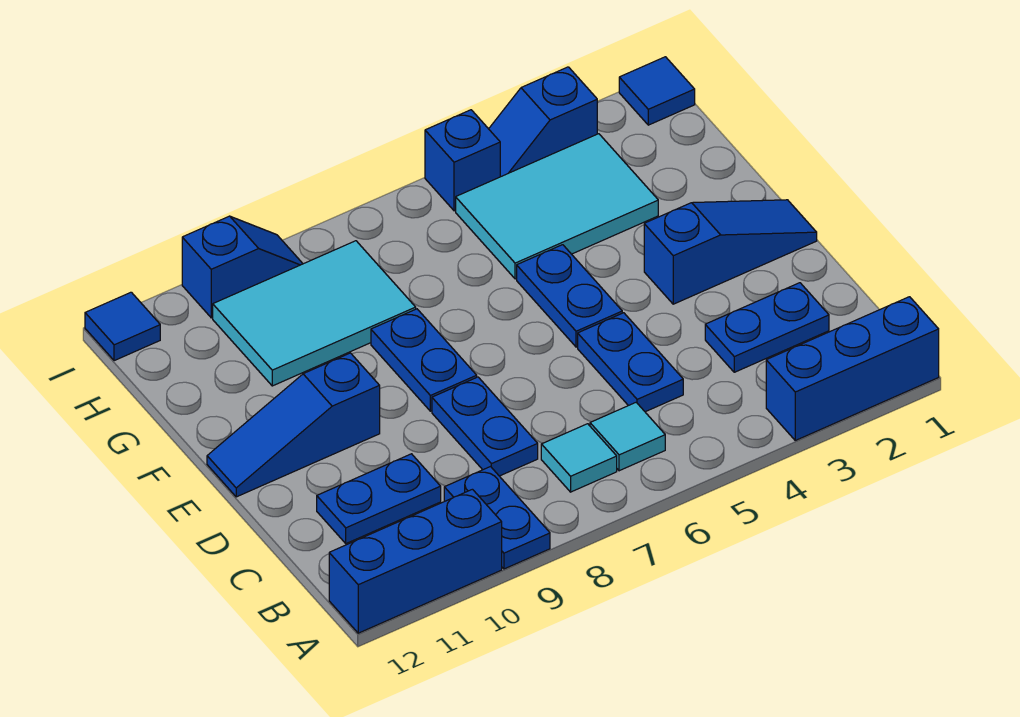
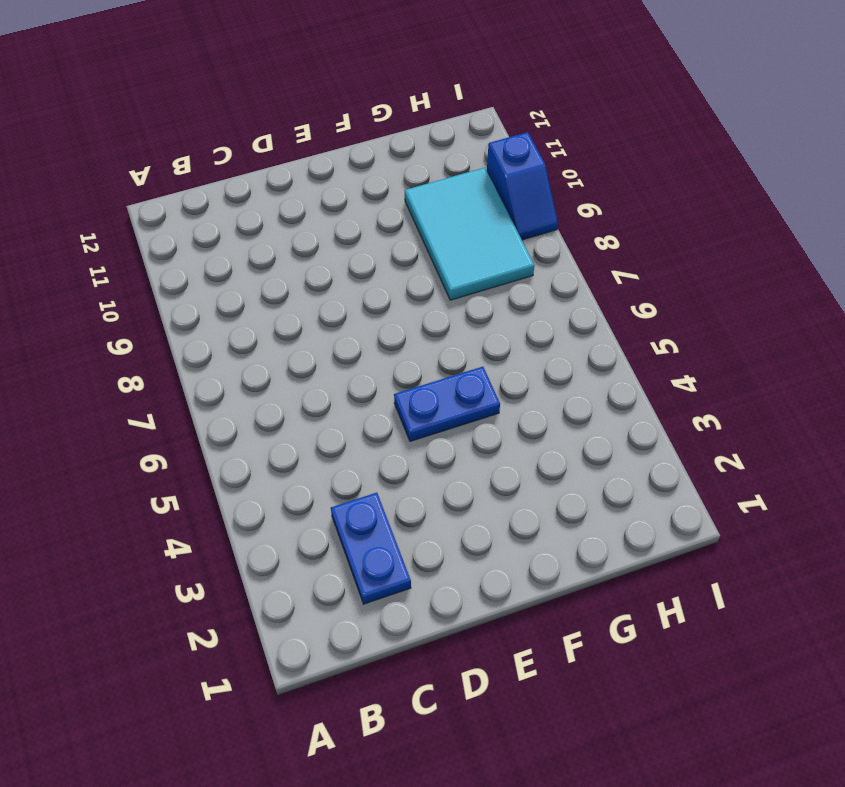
none -> blue 1x3 brick [766,297,939,440]
none -> blue 1x2 plate [444,467,550,569]
none -> blue 1x3 brick [329,489,502,633]

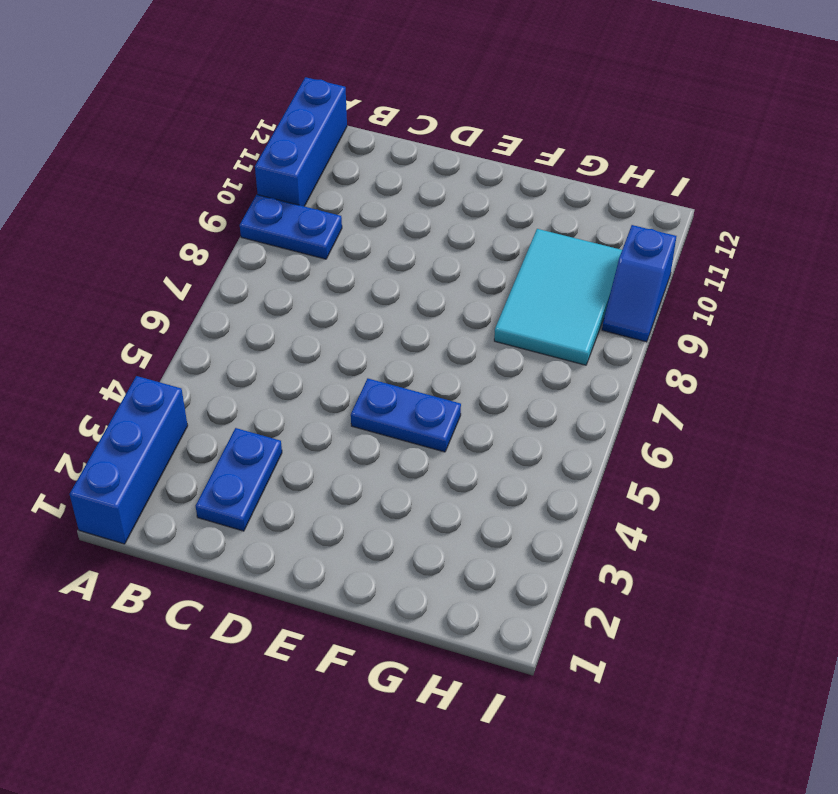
none -> cyan 1x1 tile [590,402,665,471]
none -> cyan 1x1 tile [541,424,617,492]
none -> blue 1x2 plate [578,313,683,412]

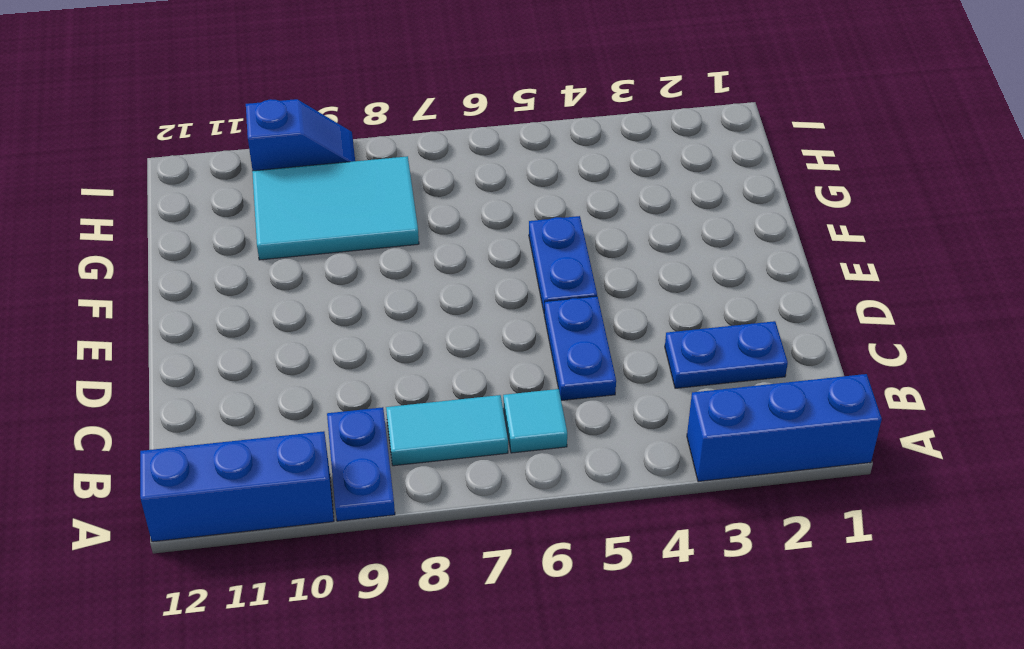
cyan 1x2 tile [386,395,508,466] -> cyan 1x1 tile [541,424,617,492]
none -> blue 1x2 plate [432,377,538,476]
none -> blue 1x2 plate [317,454,441,544]
none -> blue 1x3 slope [644,200,817,304]

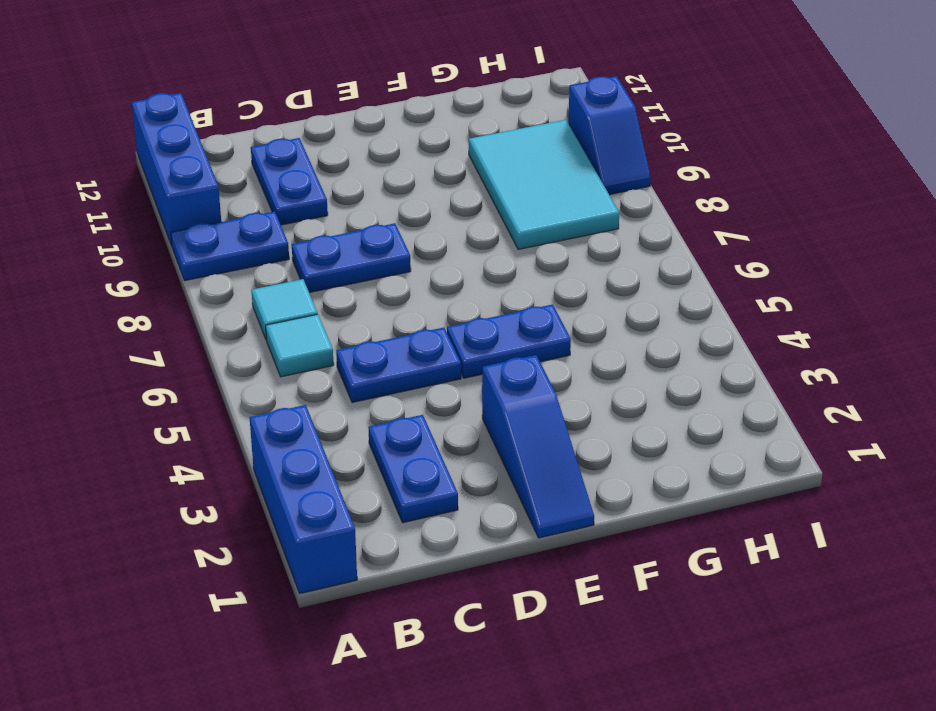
none -> blue 1x2 plate [371,309,477,411]
none -> blue 1x3 slope [207,353,380,497]
none -> cyan 2x3 tile [456,134,658,279]

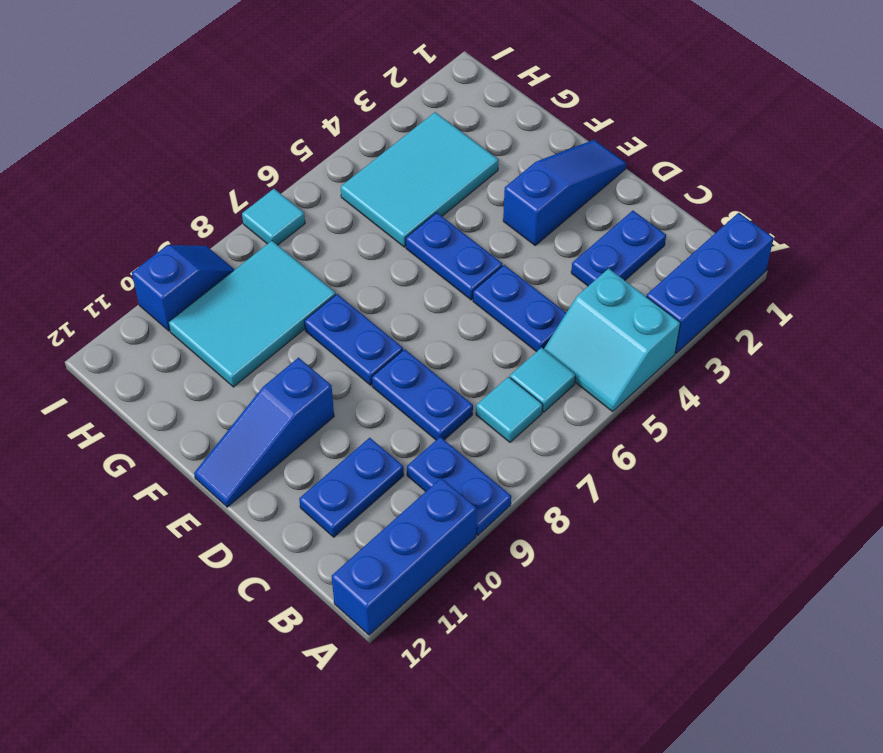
cyan 2x2 slope [544,268,680,412] -> none
cyan 1x1 tile [242,189,305,245] -> none
none -> blue 1x1 tile [619,57,695,125]
none -> blue 1x2 slope [489,67,597,177]
none -> blue 1x1 brick [425,110,500,211]

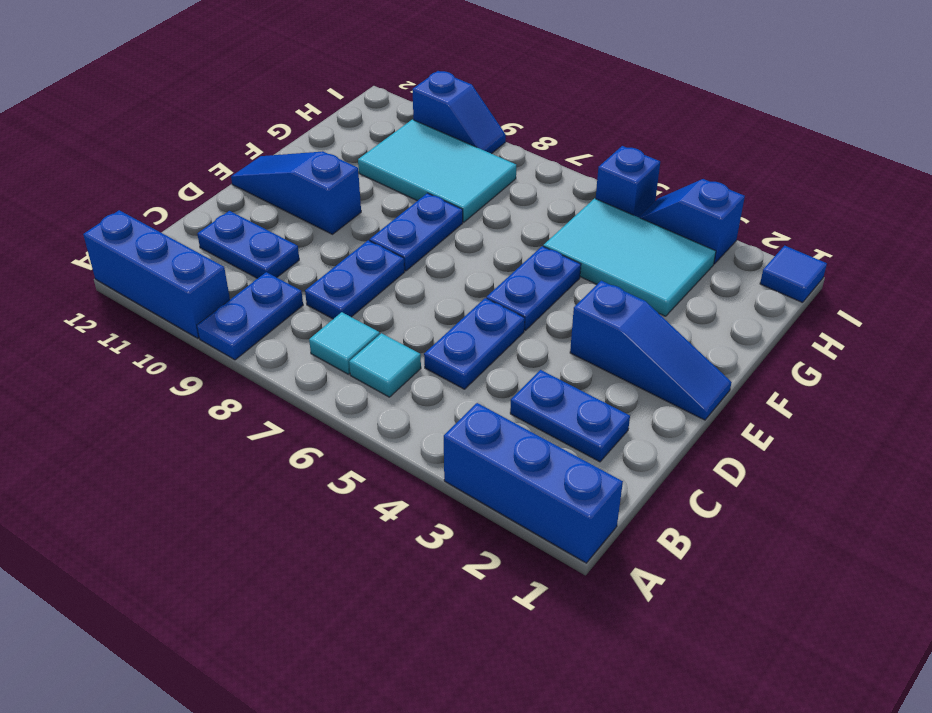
none -> blue 1x1 tile [85,292,160,361]

